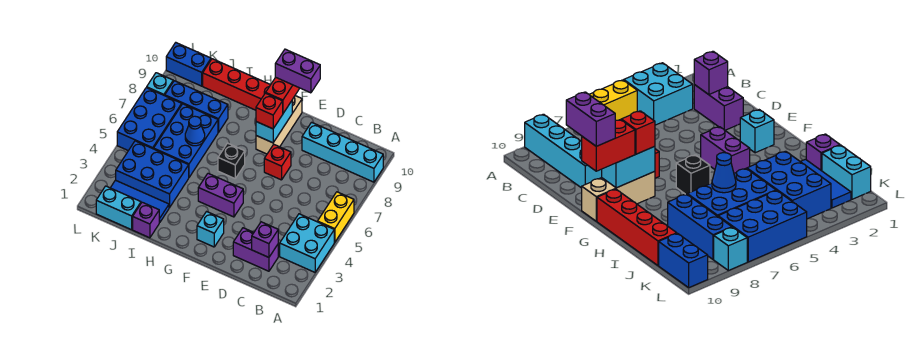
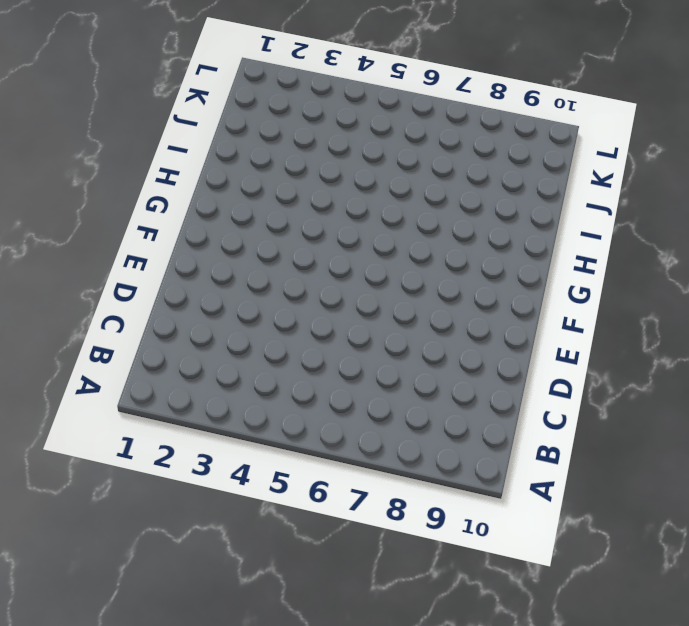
none -> cyan 2x2 brick [280,214,334,272]
none -> yellow 1x2 brick [318,192,354,242]
none -> cyan 1x4 brick [302,122,383,182]

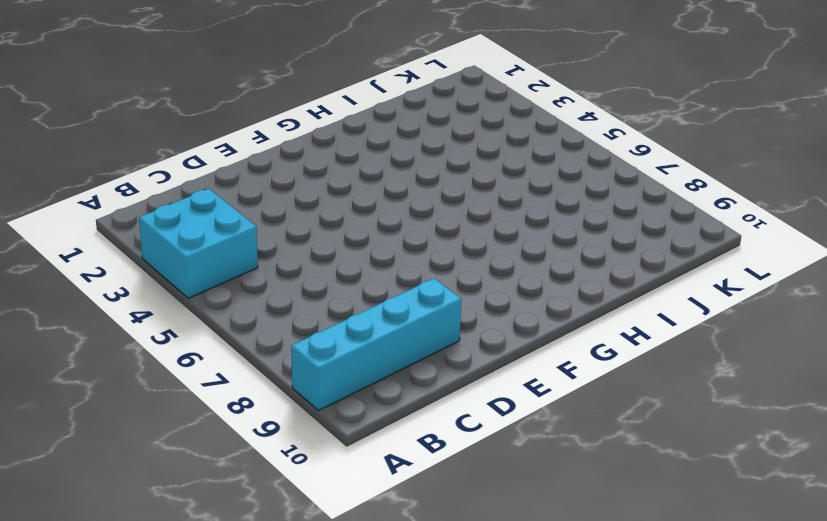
none -> yellow 1x2 brick [318,192,354,242]
none -> purple 1x2 brick [233,228,278,271]
none -> red 1x1 brick [264,144,291,180]

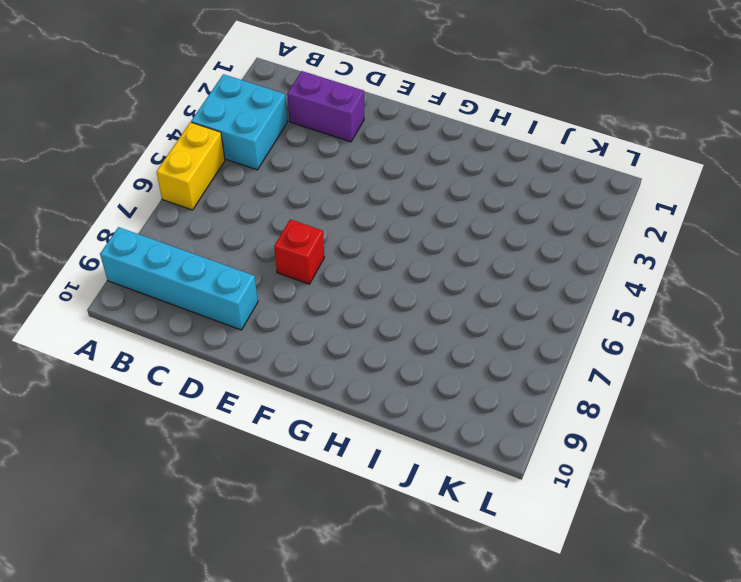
none -> cyan 1x1 brick [197,212,224,247]
none -> purple 1x2 brick [198,173,243,217]
none -> tan 1x3 brick [256,96,302,154]

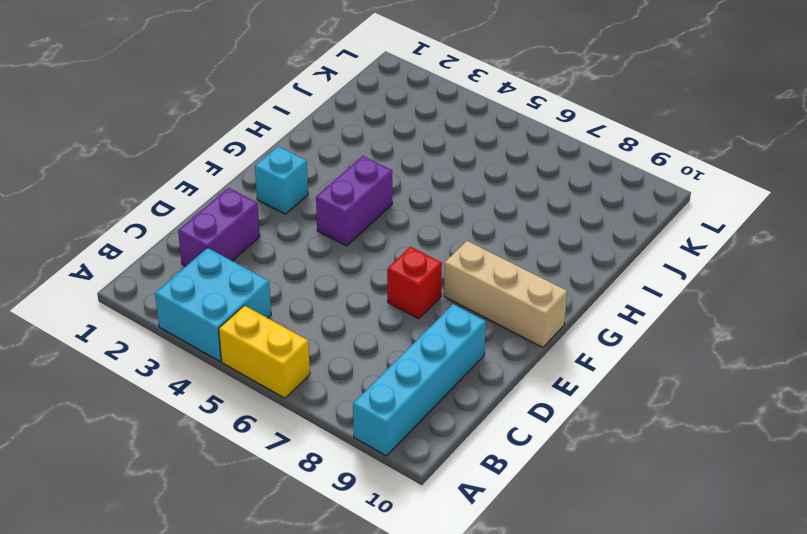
none -> black 1x1 brick [218,143,245,179]
none -> red 1x4 brick [203,59,270,110]
none -> purple 1x1 brick [133,202,160,238]

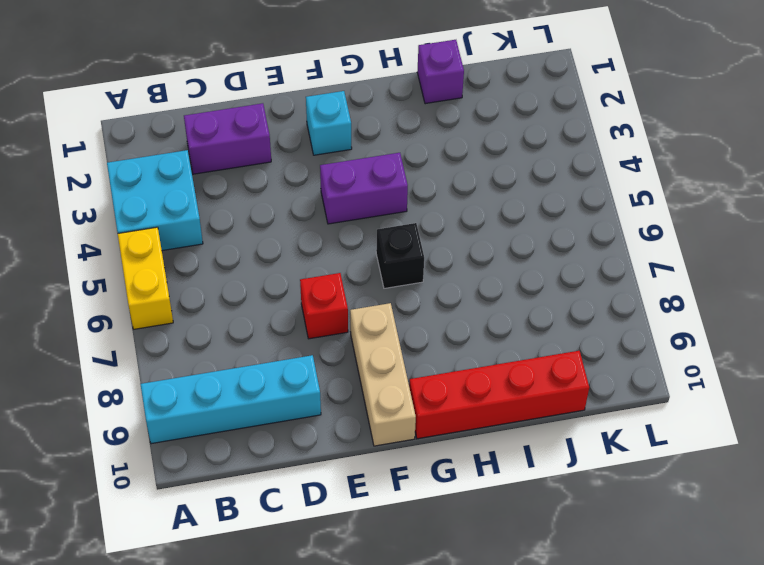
none -> blue 1x3 tile [111,180,169,222]
none -> blue 2x3 brick [116,141,189,208]
none -> blue 2x3 brick [154,104,218,177]

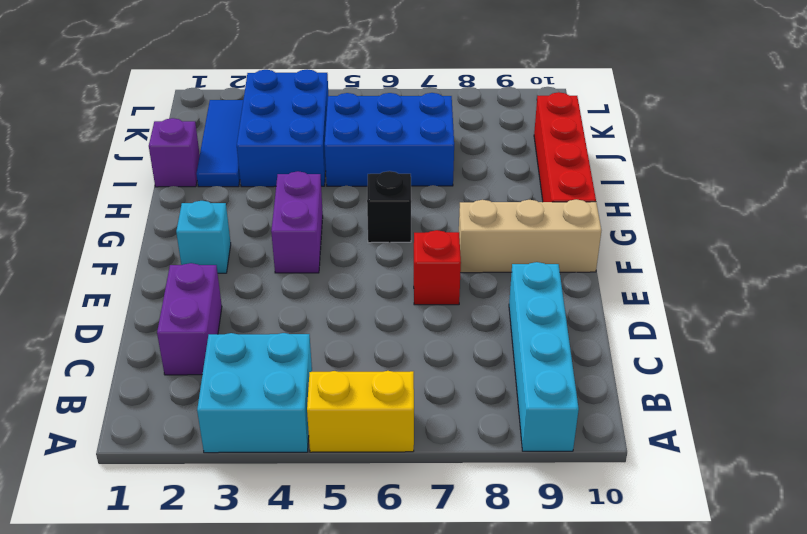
none -> blue 1x3 brick [165,81,228,132]
none -> cyan 1x2 brick [96,186,141,230]
none -> blue 2x3 brick [117,88,182,151]

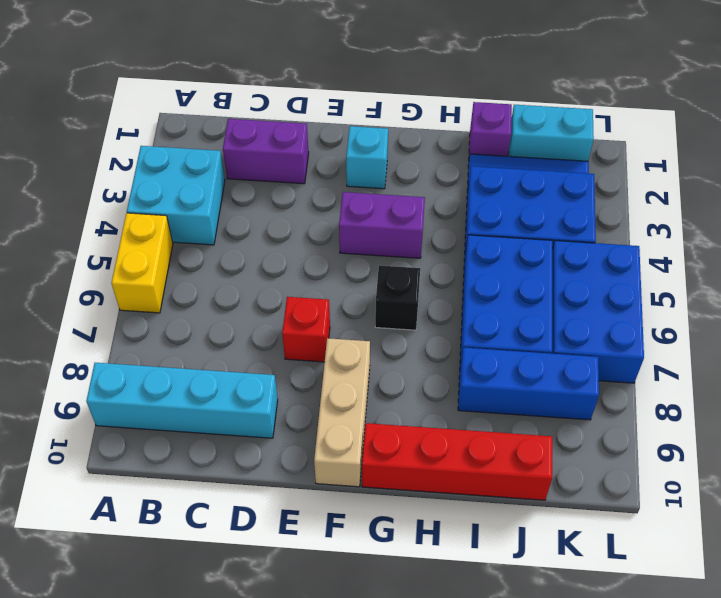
none -> blue 1x2 brick [166,43,211,86]
none -> cyan 1x1 brick [147,73,173,96]
none -> purple 1x1 brick [252,222,278,257]

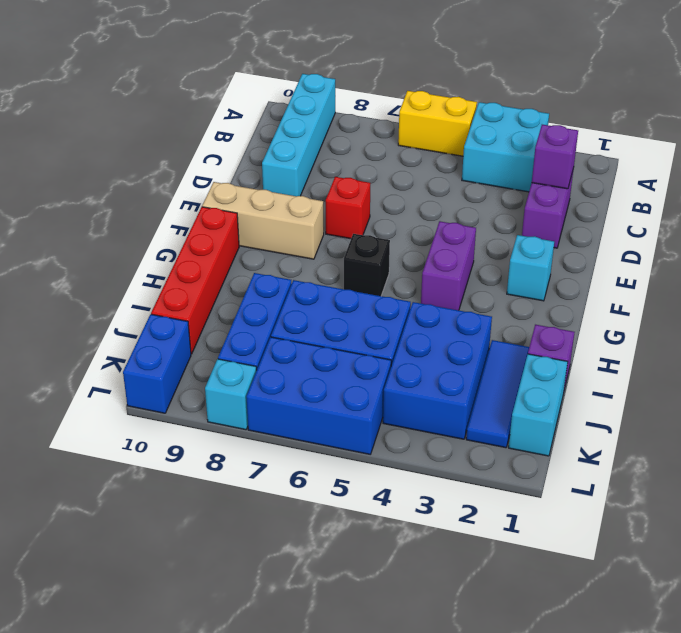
none -> cyan 1x2 brick [256,101,292,143]
none -> blue 1x1 cone [185,116,205,146]
none -> red 1x1 brick [256,93,283,129]

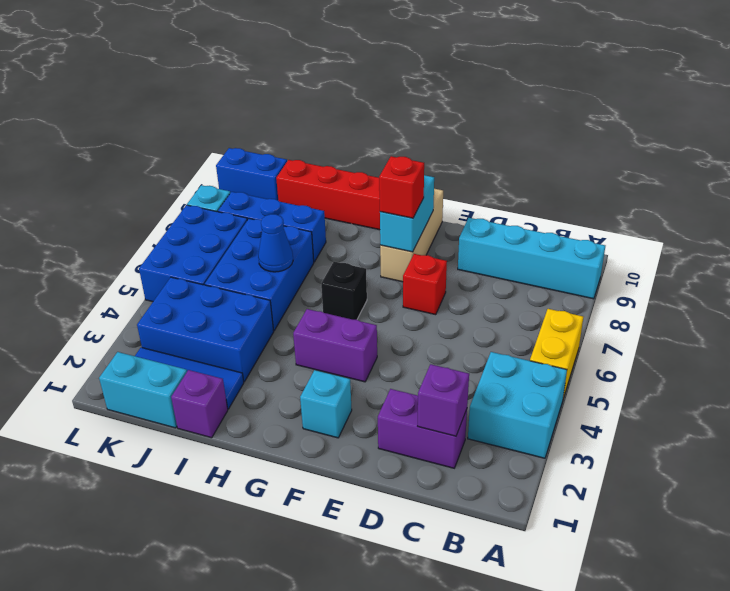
none -> red 1x2 brick [266,77,300,113]
none -> purple 1x2 brick [275,49,320,93]

